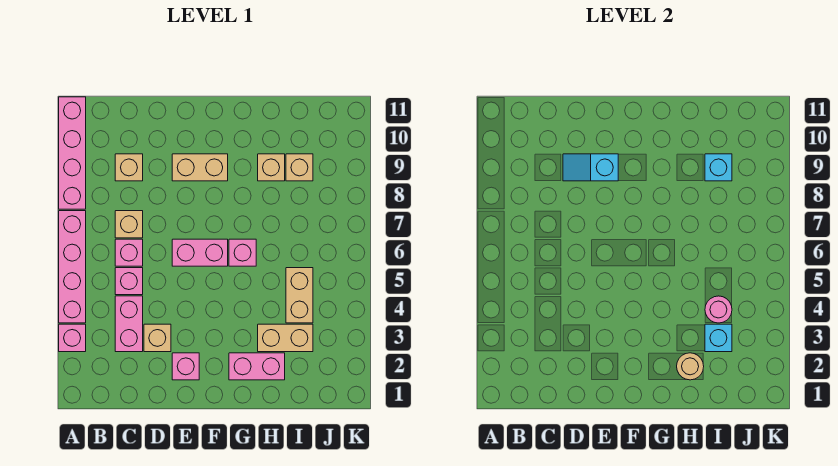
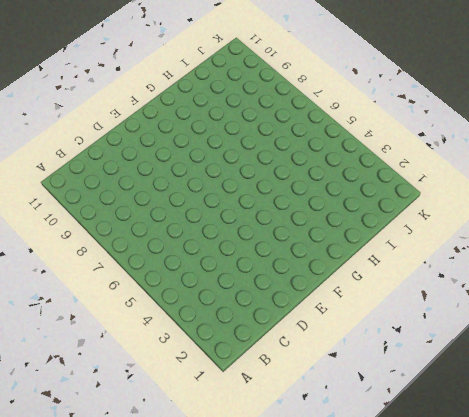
none -> pink 1x1 brick [59,324,86,352]
none -> pink 1x4 brick [59,211,86,323]
none -> pink 1x4 brick [59,97,86,209]

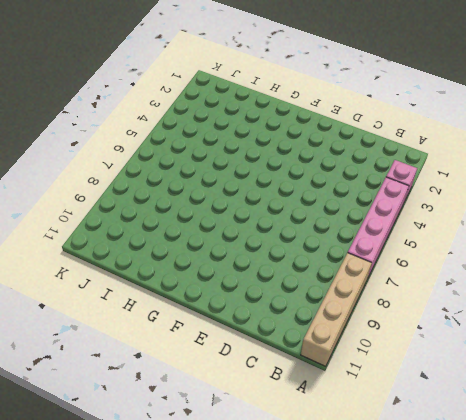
tan 1x4 brick [301,253,372,366] -> pink 1x4 brick [59,97,86,209]
none -> pink 1x2 brick [115,296,143,352]
none -> pink 1x1 brick [115,268,143,295]
none -> pink 1x1 brick [115,239,143,266]

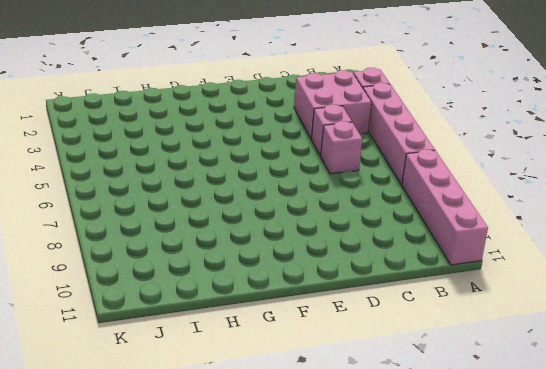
pink 2x2 brick [294,70,371,139] -> pink 1x2 brick [115,296,143,352]
none -> tan 1x1 brick [115,211,143,238]
none -> tan 1x1 brick [115,154,143,181]
none -> tan 1x1 brick [144,324,171,352]

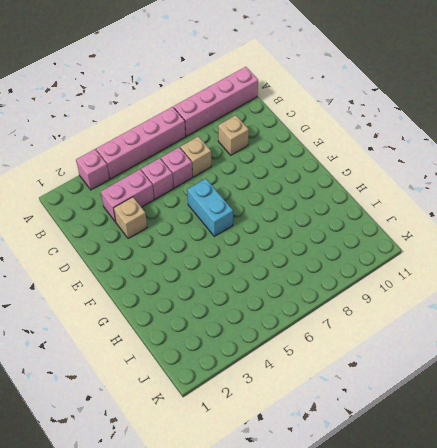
cyan 1x2 brick [187,179,233,236] -> pink 1x2 brick [172,239,228,266]
none -> pink 1x1 brick [172,353,199,380]
none -> tan 1x2 brick [172,154,228,181]
none -> pink 1x2 brick [229,353,285,380]

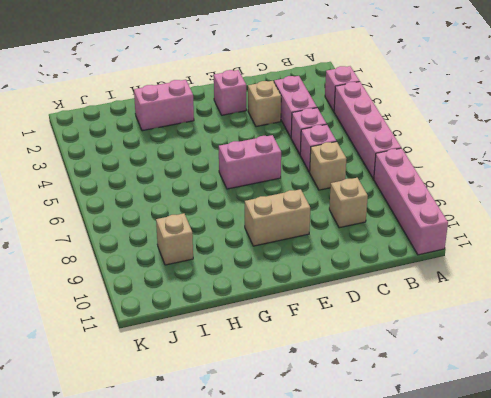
none -> pink 1x1 brick [229,239,256,266]
none -> tan 1x2 brick [258,324,313,352]
none -> tan 1x1 brick [258,154,285,181]

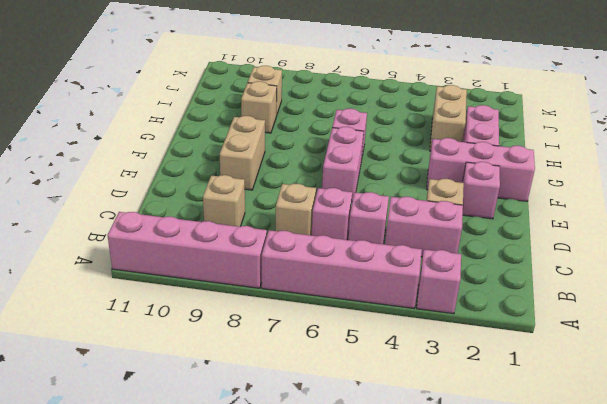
pink 1x3 brick [427,138,535,201] -> none
none -> tan 1x2 brick [286,268,313,323]
none -> cyan 1x2 slope [563,154,618,181]
none -> tan 1x1 round brick [677,353,704,380]

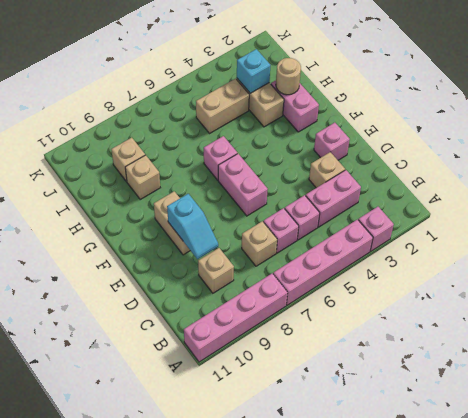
none -> pink 1x1 round brick [705,296,732,323]
none -> cyan 1x1 brick [705,154,732,181]

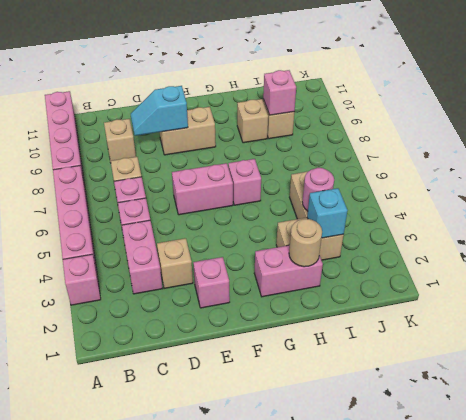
pink 1x1 brick [263,70,296,115] -> cyan 1x1 brick [705,154,732,181]

